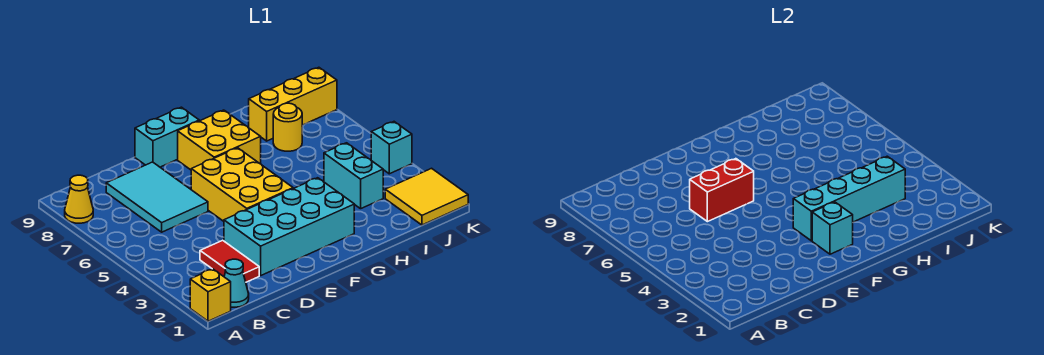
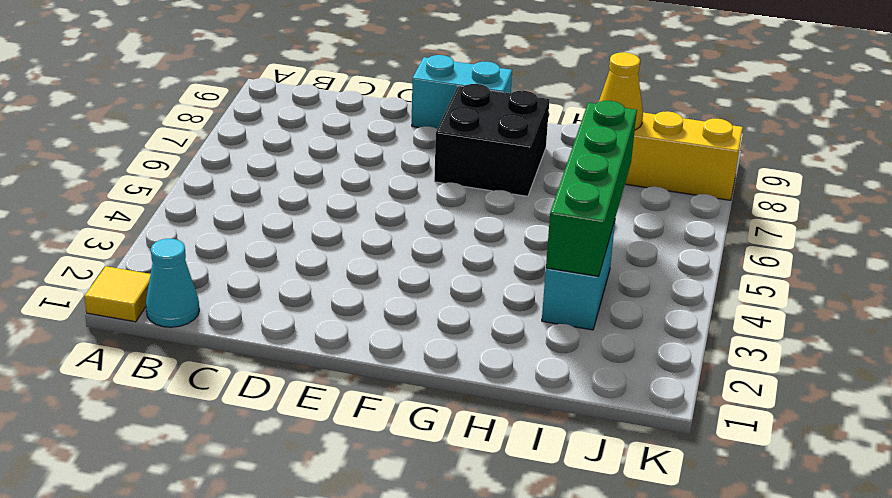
yellow 1x1 tile [84,266,151,322] -> yellow 1x1 brick [190,269,231,321]
black 2x2 brick [434,84,550,196] -> yellow 2x2 brick [178,110,261,170]
green 1x4 brick [546,101,637,276] -> cyan 1x4 brick [793,156,905,241]
yellow 1x1 cone [599,52,643,130] -> yellow 1x1 cone moved to [65,175,93,223]
none -> red 1x2 tile [200,240,259,282]
none -> cyan 2x3 tile [106,162,208,232]
none -> cyan 2x4 brick [224,178,354,276]

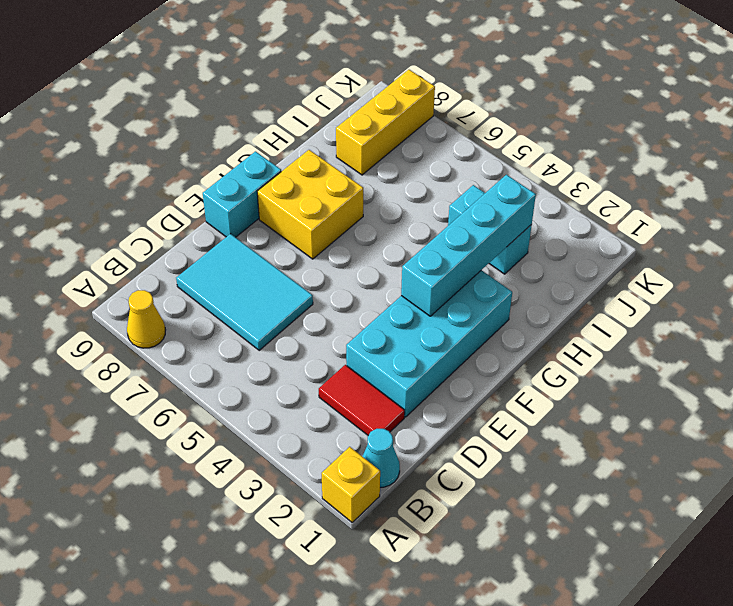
none -> yellow 2x3 brick [191,148,293,221]
none -> yellow 1x1 round brick [273,103,302,151]
none -> yellow 2x2 tile [385,168,468,225]

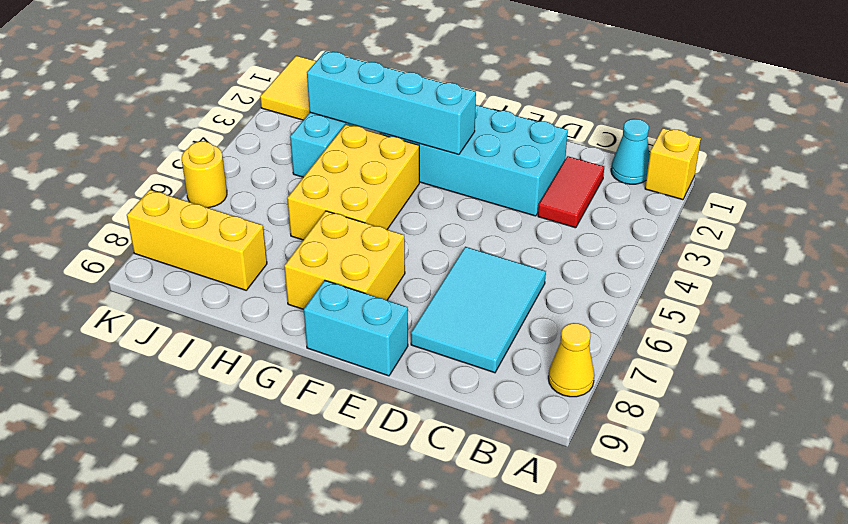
yellow 2x3 brick [287,124,419,240] -> yellow 2x3 brick moved to [191,148,293,221]
yellow 1x1 round brick [182,141,227,208] -> yellow 1x1 round brick moved to [273,103,302,151]
none -> cyan 1x1 brick [371,122,412,174]
none -> red 1x2 brick [690,159,754,222]
none -> cyan 1x1 brick [812,202,853,254]

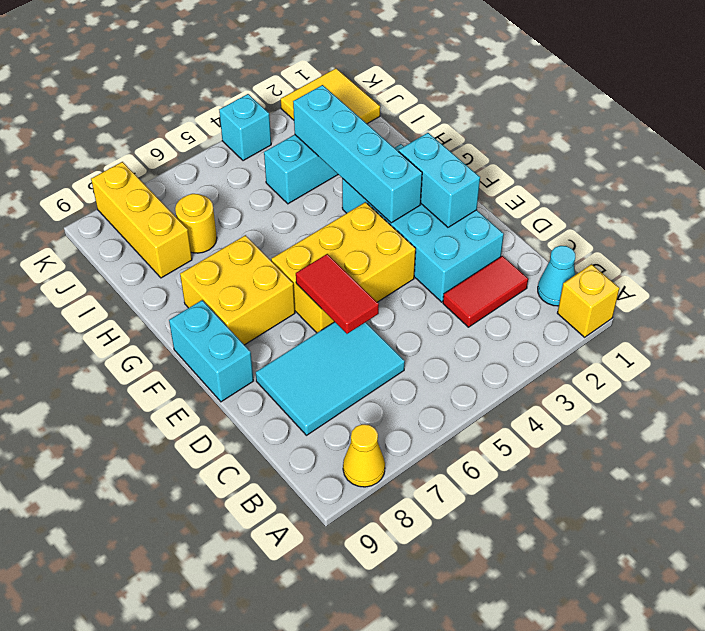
red 1x2 tile [296,254,379,334] -> red 1x2 brick [690,159,754,222]
cyan 1x2 brick [399,133,480,227] -> cyan 1x1 brick [812,202,853,254]

